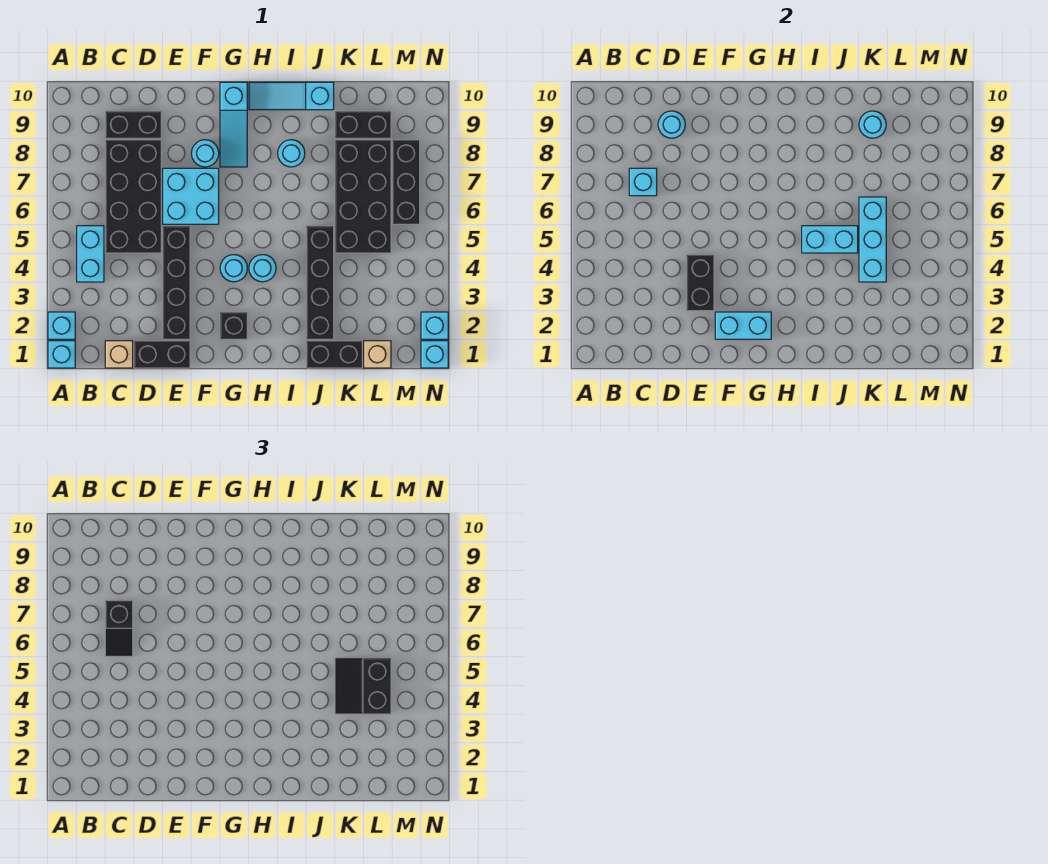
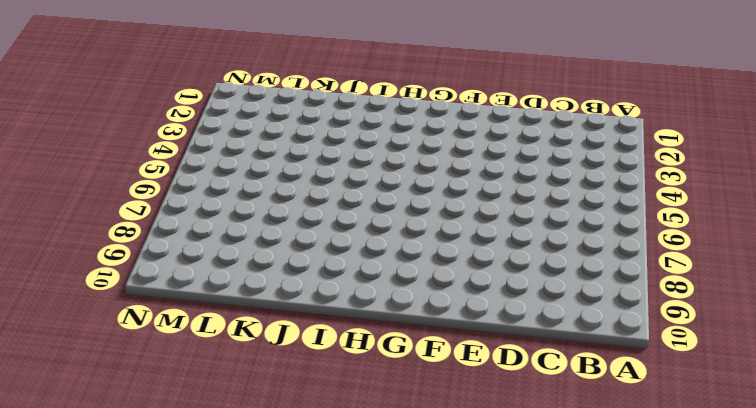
none -> cyan 1x1 brick [48,341,75,368]
none -> cyan 1x1 brick [48,312,75,339]
none -> cyan 1x2 brick [77,226,104,282]
none -> tan 1x1 brick [105,341,133,368]

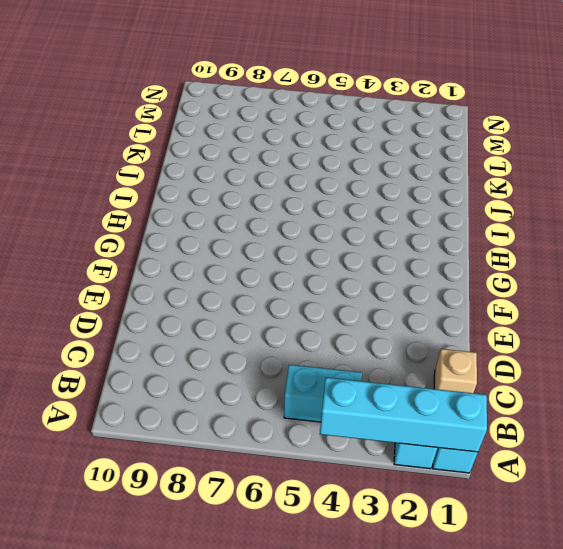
cyan 1x4 brick [320,377,487,452] -> none
none -> black 2x4 brick [105,140,161,253]
none -> black 1x2 brick [105,111,161,138]
none -> black 1x2 brick [134,341,190,368]
none -> black 1x4 brick [163,226,190,339]

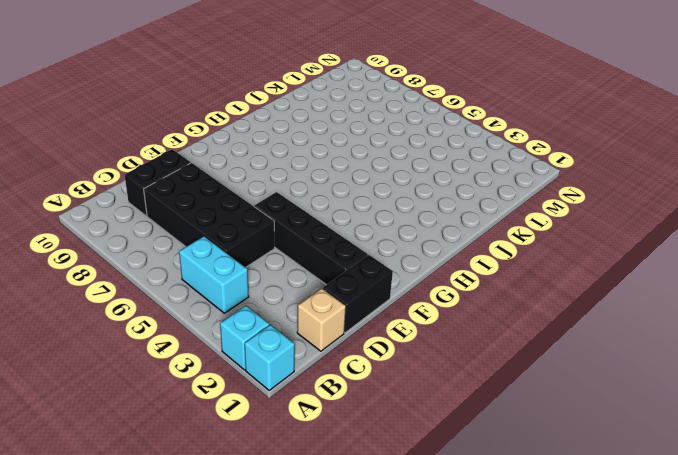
none -> cyan 2x2 brick [163,168,219,224]
none -> cyan 1x1 round brick [191,140,219,167]
none -> black 1x1 brick [220,312,247,339]
none -> cyan 1x1 round brick [220,255,247,282]

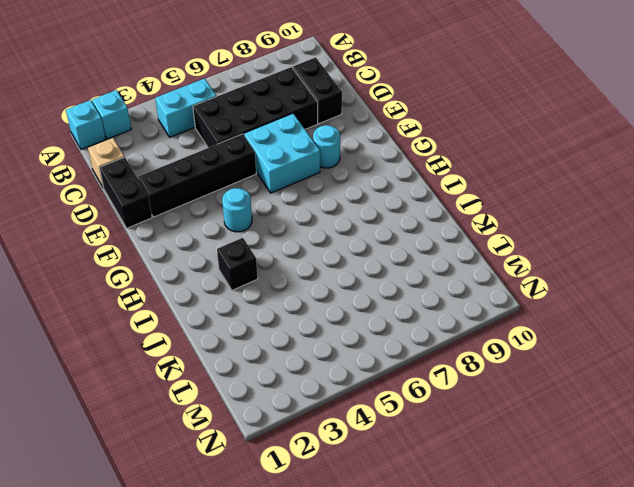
black 1x1 brick [217,238,258,290] -> black 1x1 brick moved to [220,312,247,339]
none -> cyan 1x3 slope [220,82,247,167]
none -> cyan 1x1 round brick [249,255,276,282]
none -> cyan 1x3 slope [249,82,334,110]
none -> cyan 1x1 round brick [278,140,305,167]

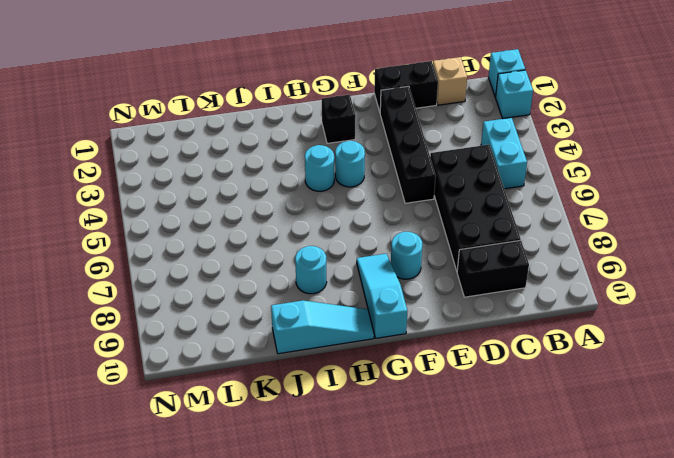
none -> cyan 2x2 brick [163,168,219,224]
none -> black 1x2 brick [306,341,362,368]
none -> black 1x4 brick [306,226,334,339]
none -> black 2x4 brick [335,140,391,253]

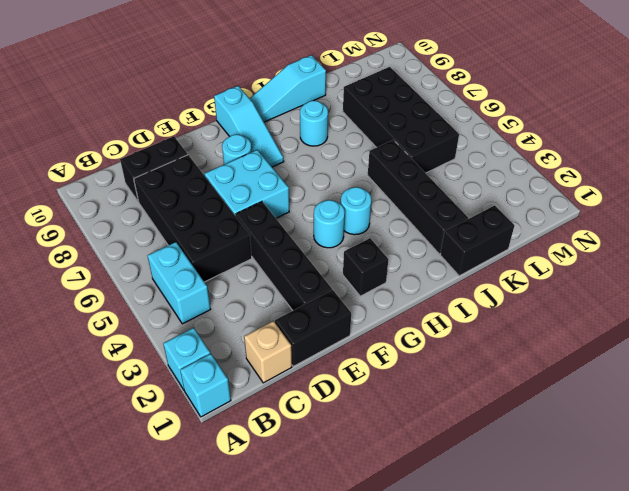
none -> black 1x2 brick [335,111,391,138]
none -> tan 1x1 brick [364,341,391,368]
none -> black 1x3 brick [392,140,420,224]
none -> cyan 1x1 brick [421,341,448,368]

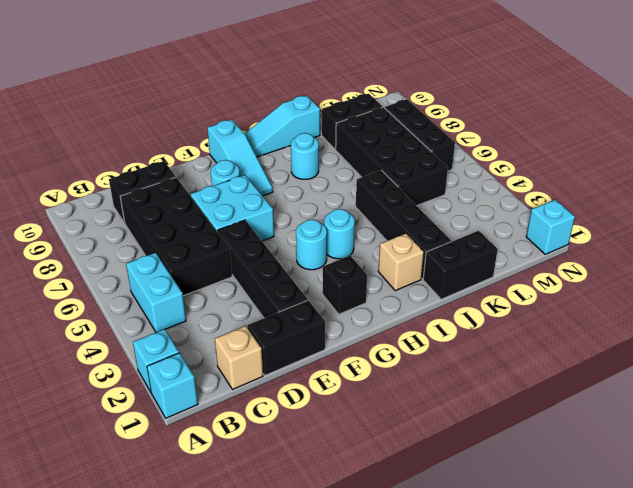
tan 1x1 brick [378,233,424,291] -> tan 1x1 brick moved to [364,341,391,368]
none -> cyan 1x1 brick [421,312,448,339]
none -> cyan 1x1 brick [629,168,657,196]
none -> cyan 1x1 round brick [658,111,685,138]
none -> black 1x2 brick [687,255,714,311]

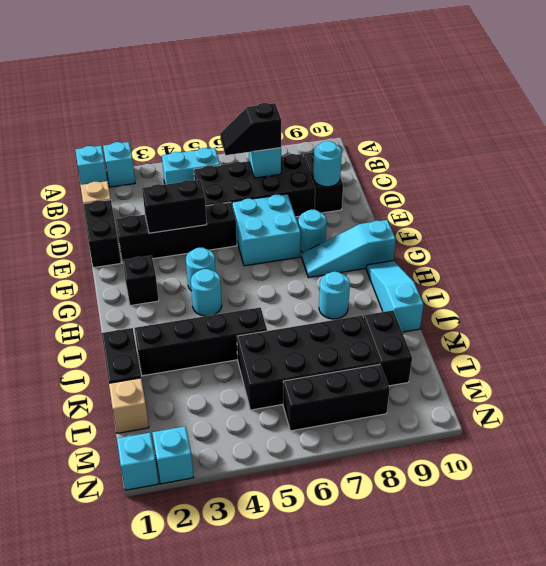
none -> cyan 1x2 brick [715,312,771,339]
none -> cyan 1x2 brick [802,226,858,253]
none -> cyan 1x3 brick [859,197,886,282]
none -> cyan 1x1 round brick [859,111,886,138]

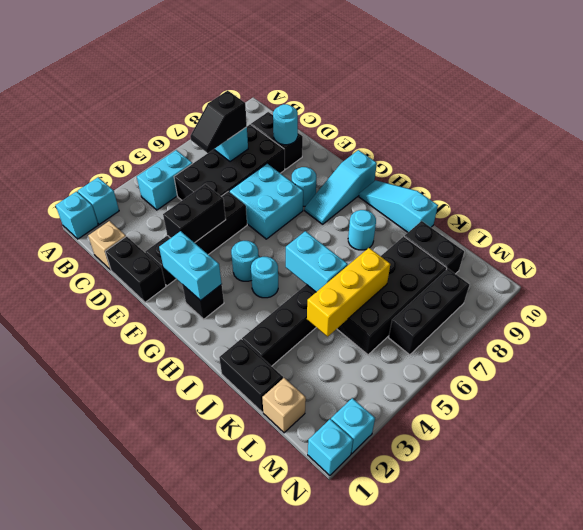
yellow 1x3 brick [307,248,390,337] -> cyan 1x3 brick [859,197,886,282]
none -> cyan 1x1 round brick [859,111,886,138]
none -> black 2x2 slope [335,658,391,714]

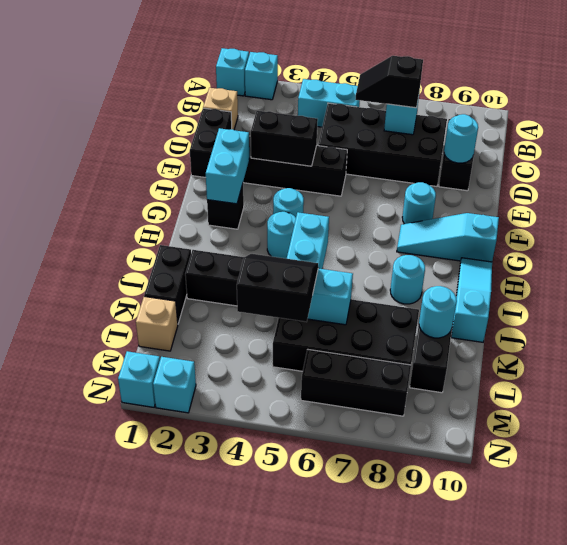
none -> cyan 2x2 brick [163,168,219,224]

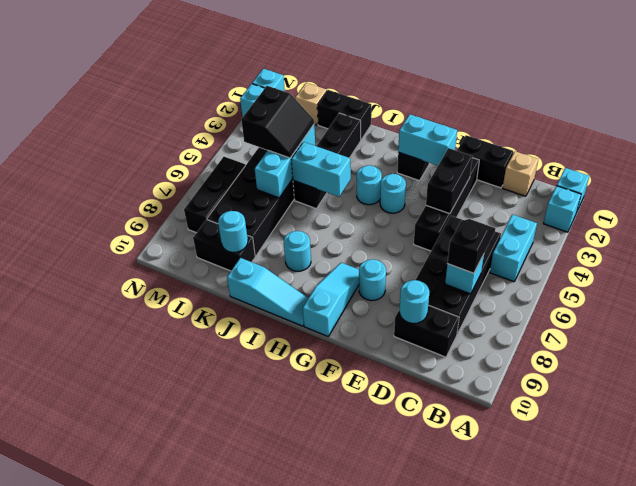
none -> cyan 2x2 brick [163,168,219,224]

